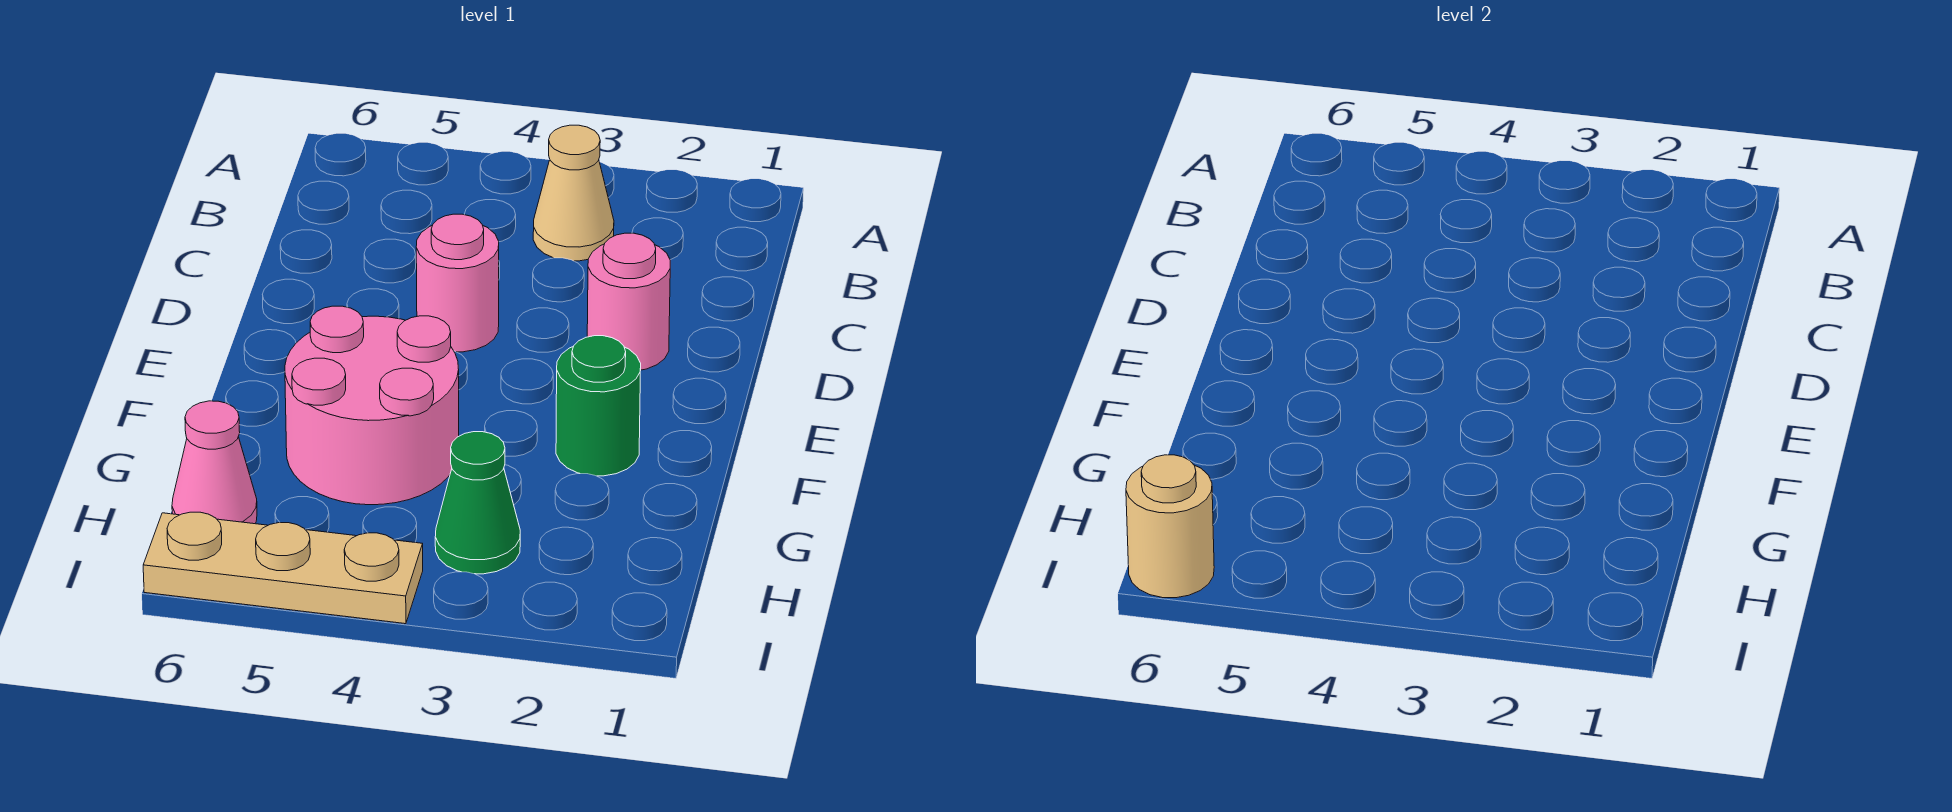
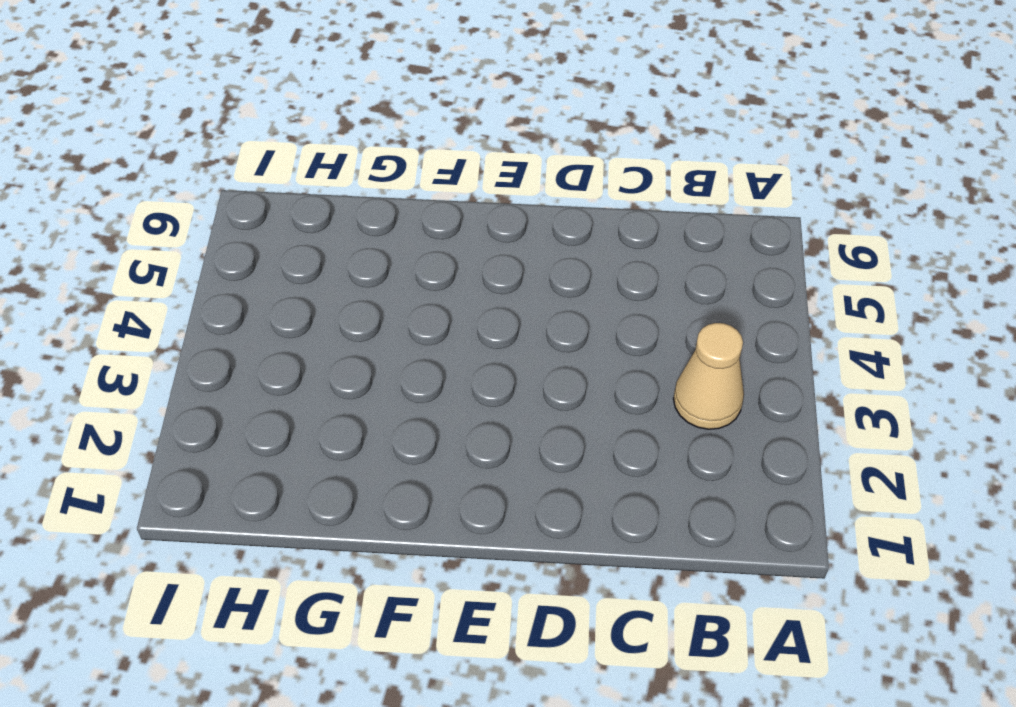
none -> pink 1x1 round brick [587,233,670,370]
none -> pink 1x1 round brick [416,214,499,352]

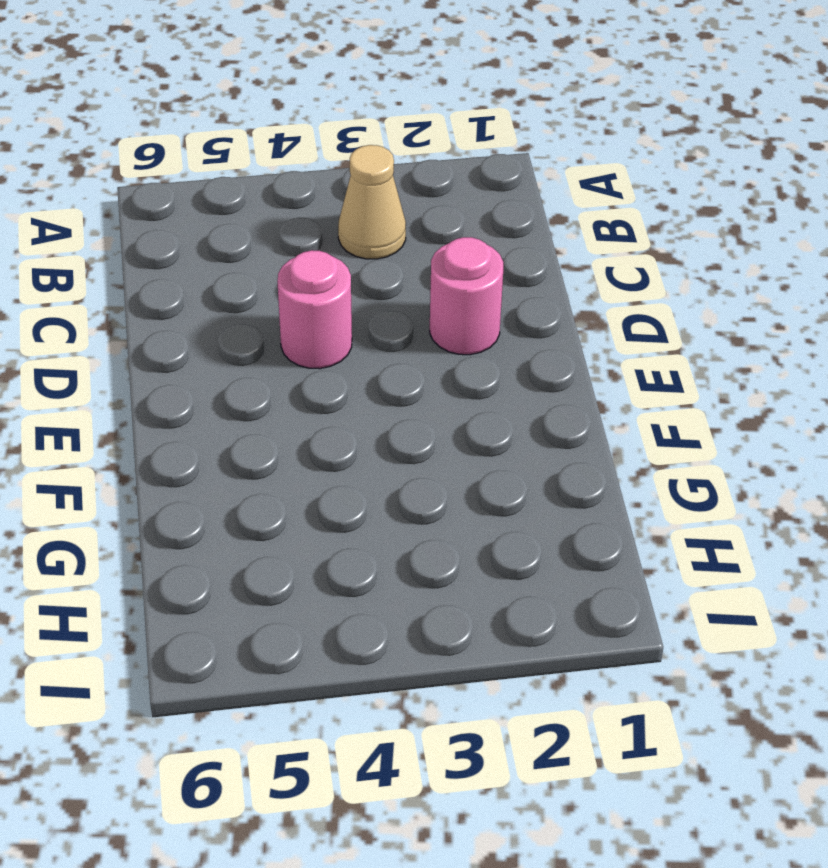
none -> green 1x1 round brick [556,336,641,476]
none -> pink 2x2 round brick [285,306,459,505]

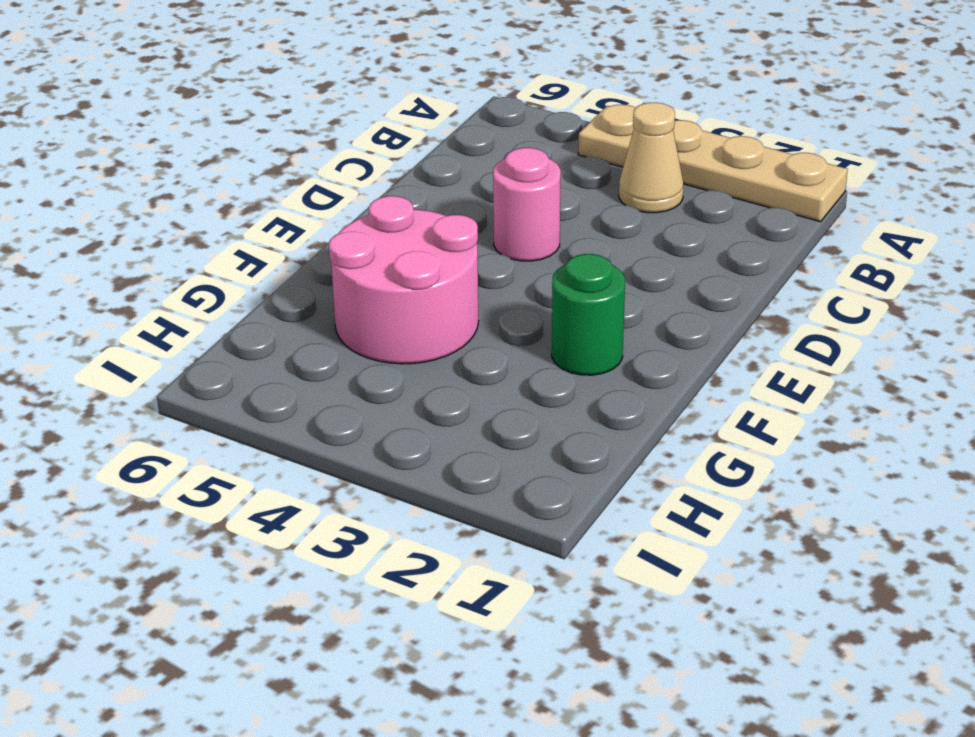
tan 1x4 plate [578,105,848,222] -> none
none -> pink 1x1 round brick [587,233,670,370]
none -> green 1x1 cone [435,432,520,574]

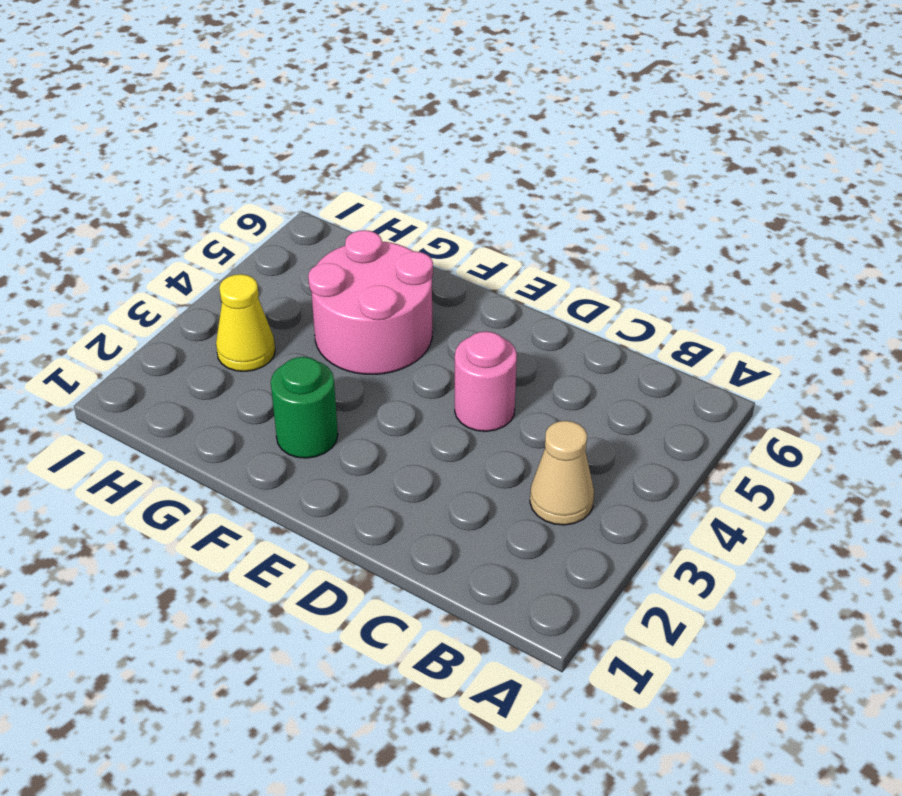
yellow 1x1 cone [216,274,275,371] -> green 1x1 cone [435,432,520,574]
none -> pink 1x1 round brick [587,233,670,370]
none -> pink 1x1 cone [172,401,257,524]

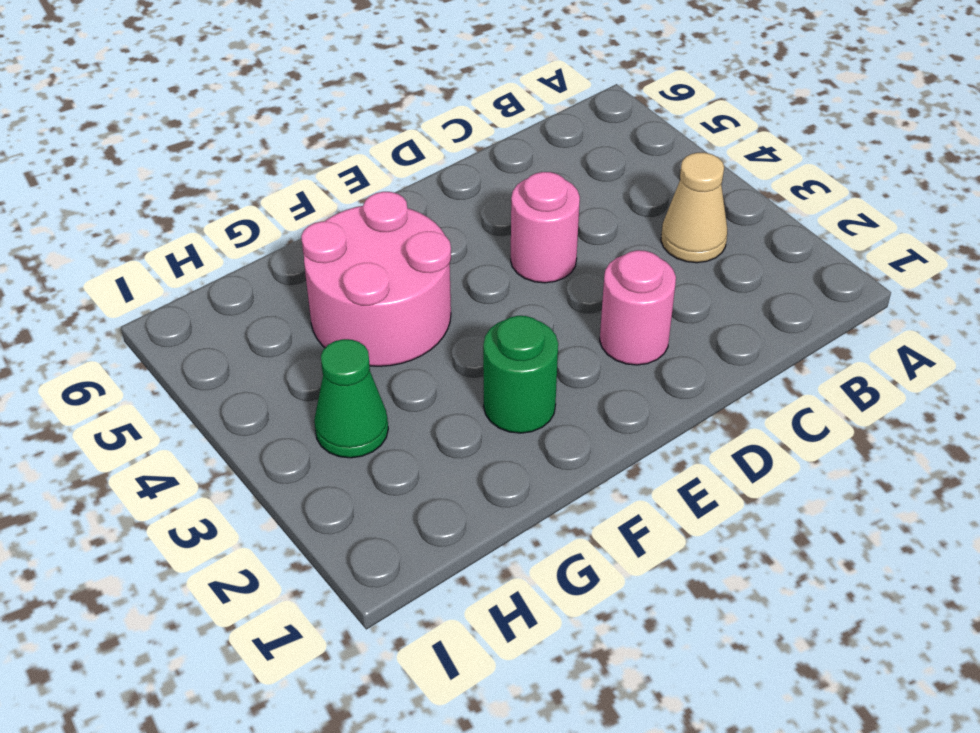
none -> pink 1x1 cone [172,401,257,524]
none -> tan 1x3 plate [143,512,423,624]

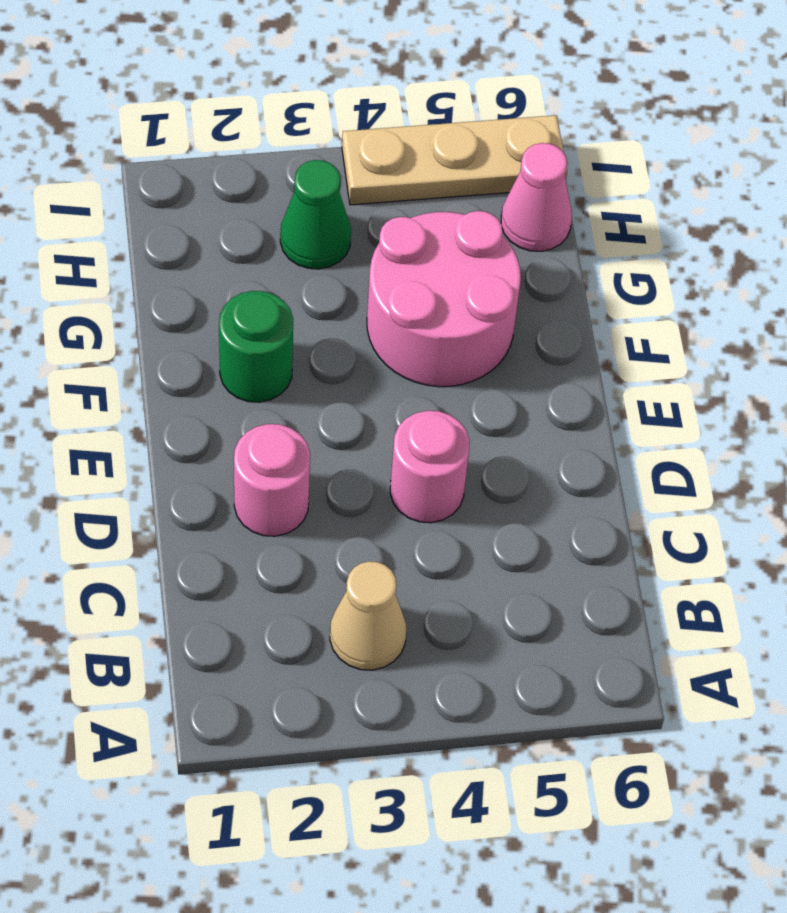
none -> tan 1x1 round brick [1126,455,1214,598]

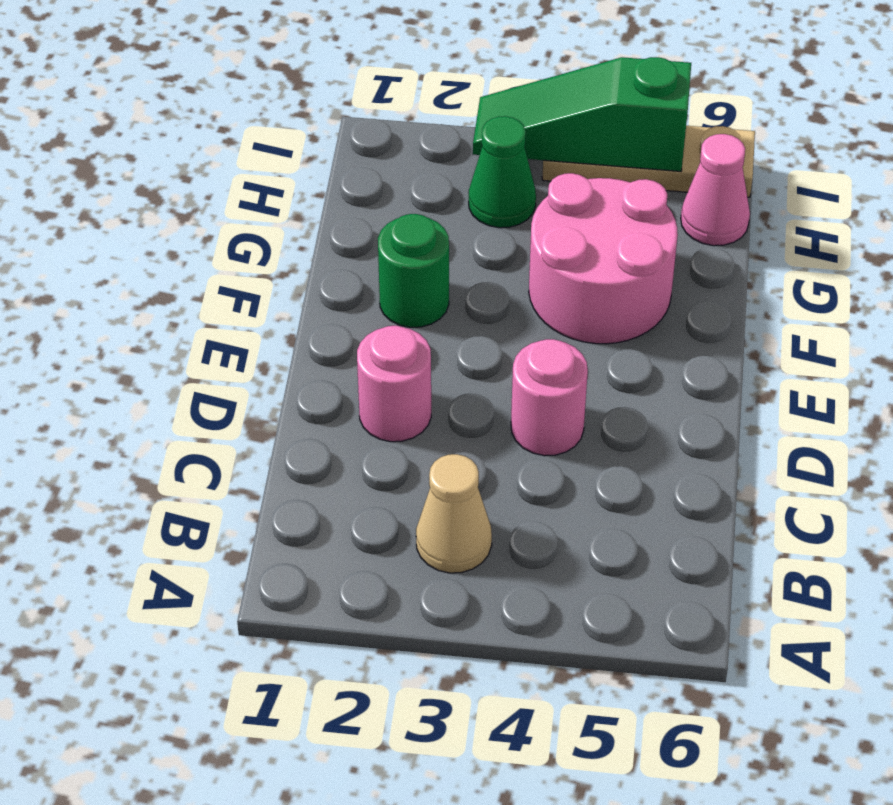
green 1x3 slope [473,57,691,171] -> none
none -> tan 1x1 round brick [1126,455,1214,598]

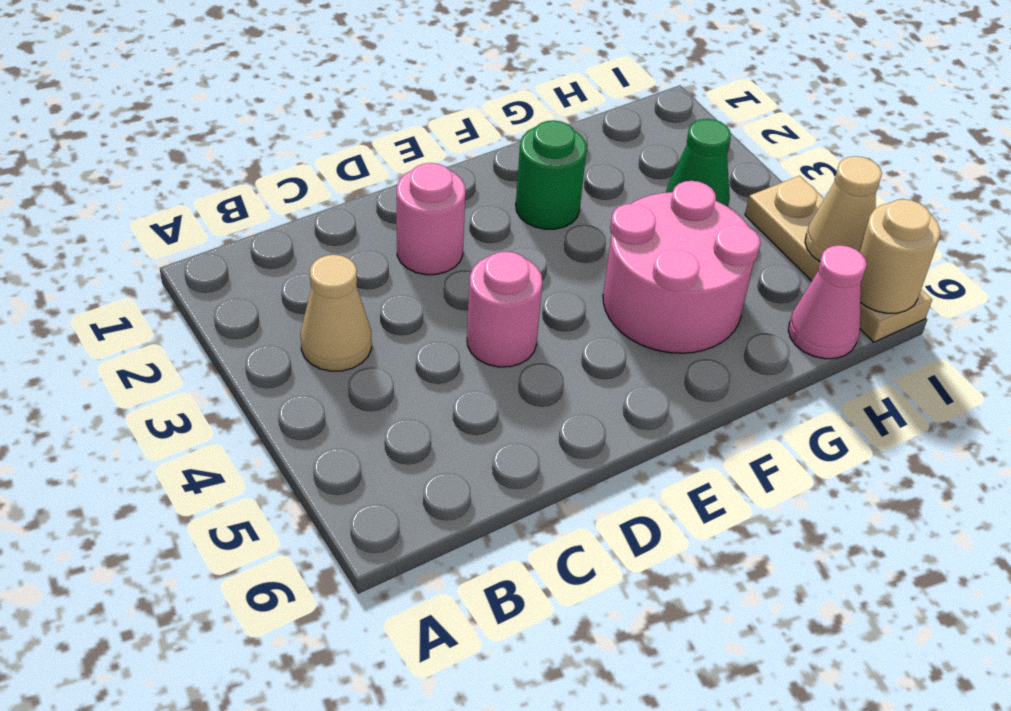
tan 1x1 cone [805,156,882,262] -> none

